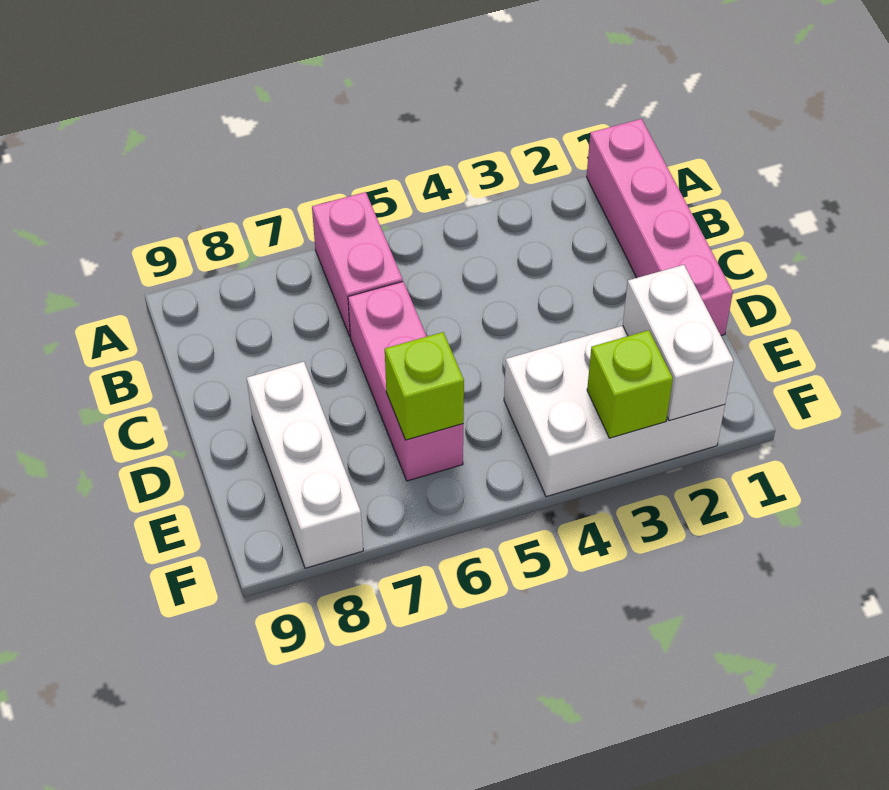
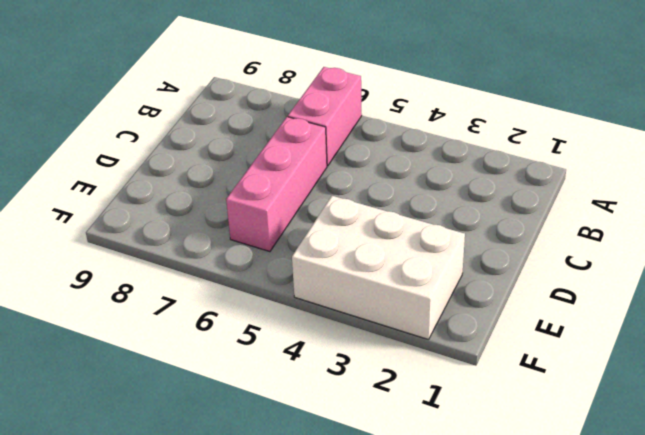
none -> pink 1x4 brick [587,119,733,336]
none -> white 1x3 brick [247,362,363,568]

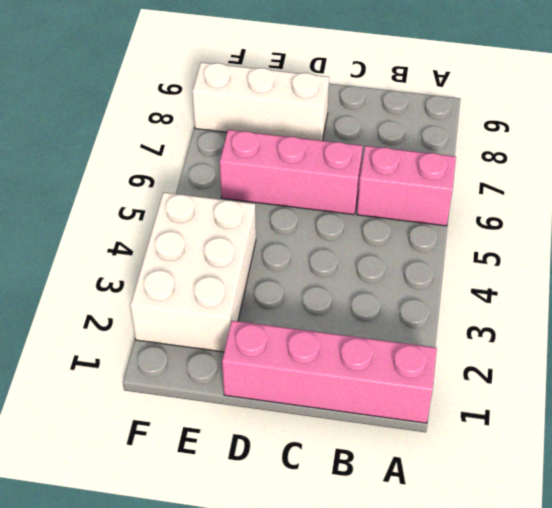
none -> white 1x2 brick [623,265,734,421]
none -> lime 1x1 brick [385,332,464,440]

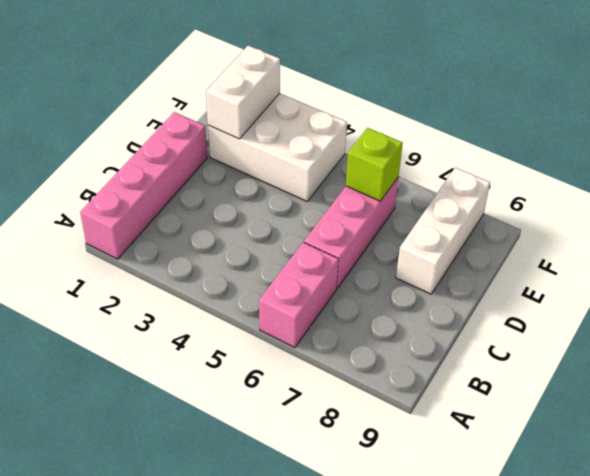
none -> lime 1x1 brick [587,330,673,438]

